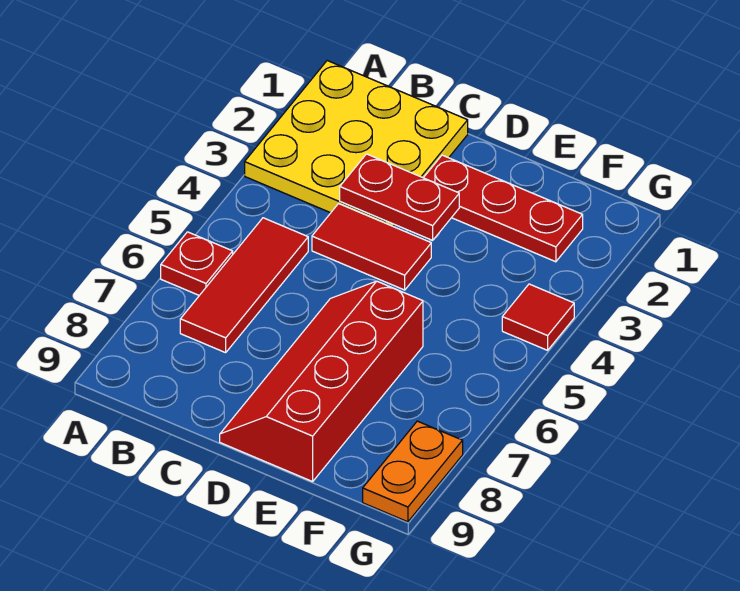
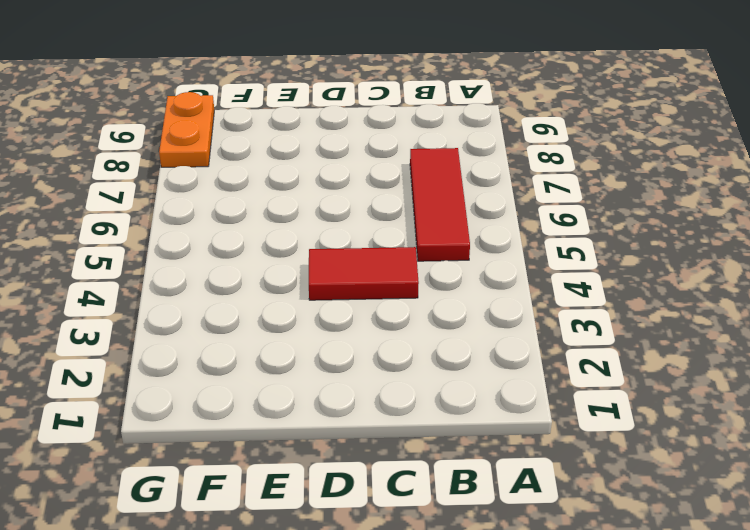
none -> yellow 3x3 plate [245,61,468,226]
none -> red 1x1 plate [161,232,233,295]

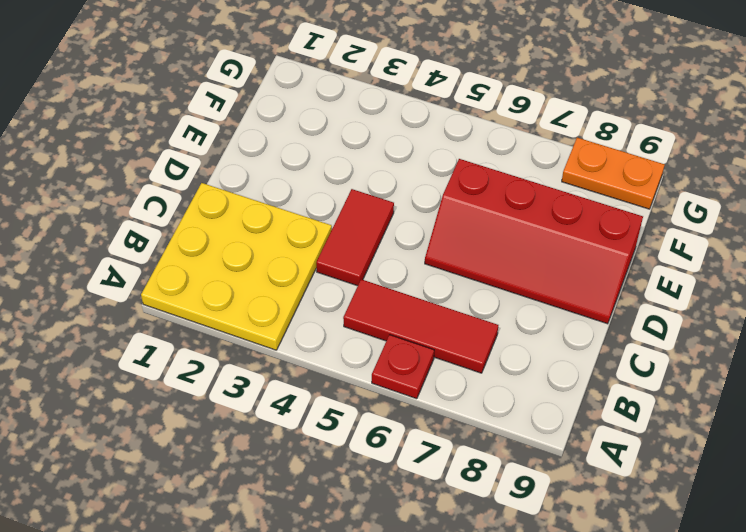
none -> red 1x3 plate [424,155,583,262]
none -> red 1x1 tile [502,284,574,350]

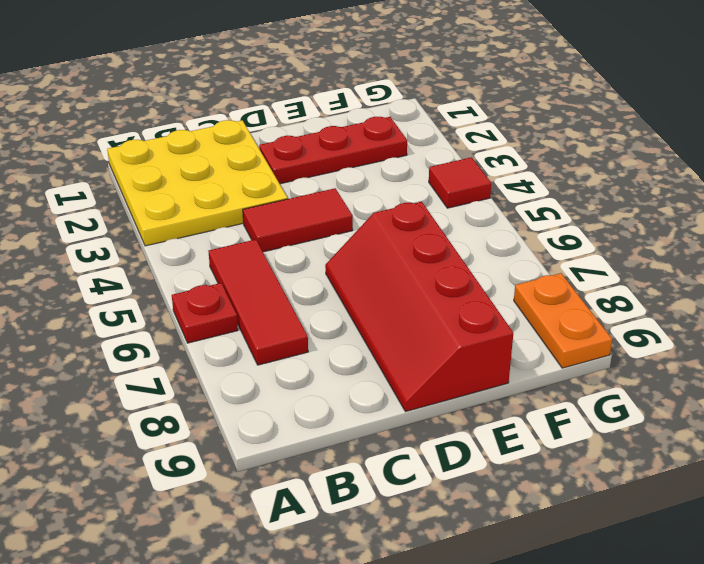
none -> red 1x2 plate [340,154,459,240]

